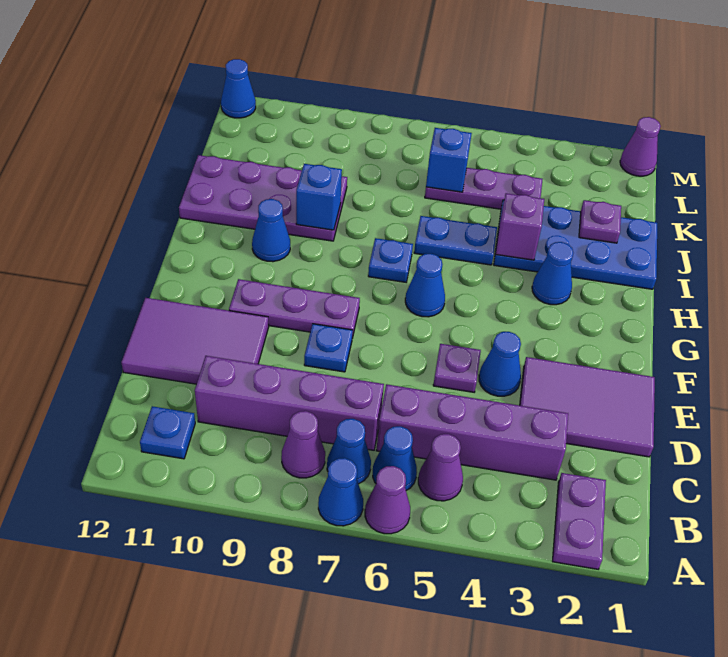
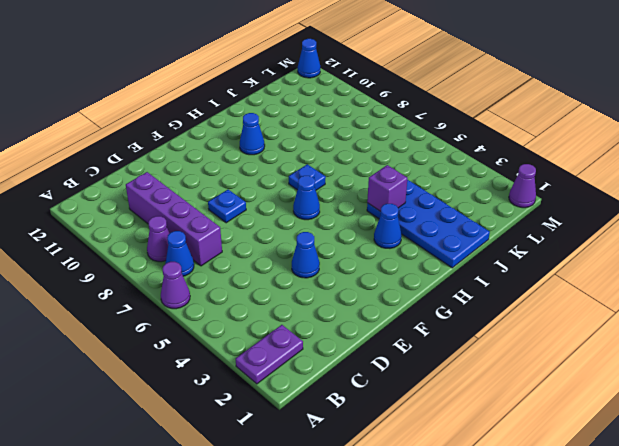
none -> blue 1x1 cone [318,458,363,526]
none -> purple 1x1 cone [418,434,463,501]
none -> blue 1x1 cone [373,426,417,490]
none -> blue 1x1 plate [140,406,195,459]

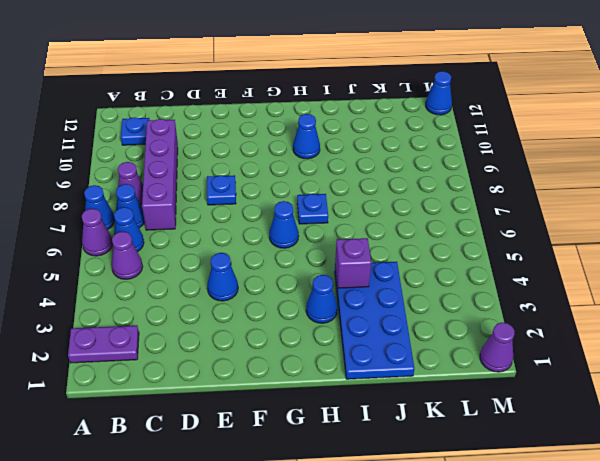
none -> purple 1x4 brick [376,384,568,480]
none -> purple 2x3 tile [520,357,655,457]
none -> purple 2x3 tile [121,298,269,384]
none -> purple 1x1 plate [433,344,481,392]

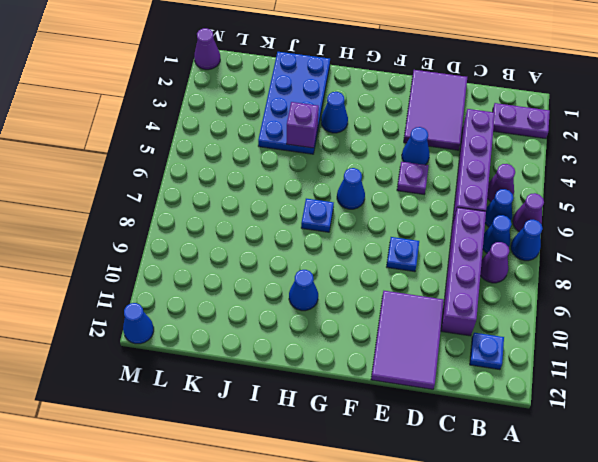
none -> purple 1x3 plate [229,279,360,337]
none -> blue 1x2 plate [414,216,497,265]
none -> purple 2x4 plate [179,155,347,241]
none -> purple 1x3 plate [425,168,543,209]

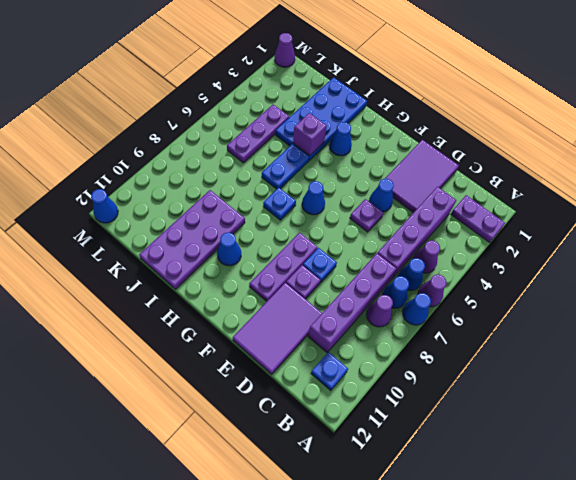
purple 1x1 plate [286,265,321,299] -> purple 1x1 plate moved to [579,200,621,243]
none -> blue 1x1 brick [296,164,342,230]
none -> blue 1x1 brick [426,128,472,192]

